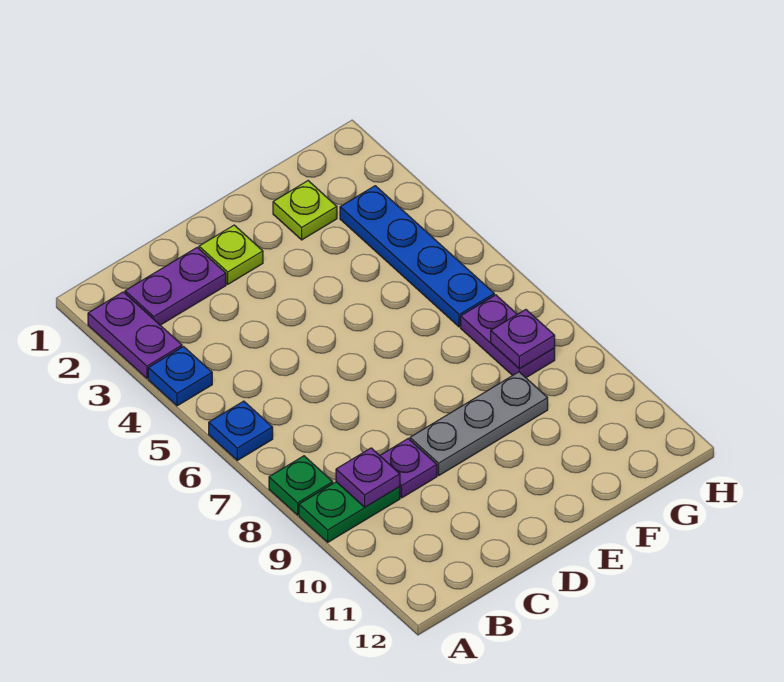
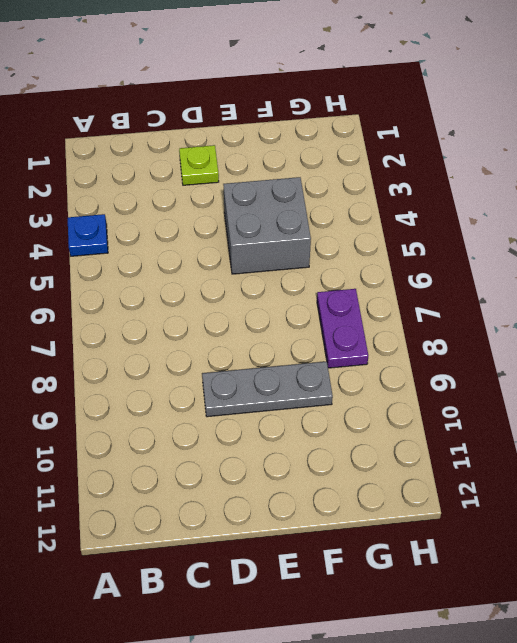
grey 2x2 brick [223,177,311,274] -> none
none -> purple 1x2 plate [88,292,182,378]
none -> blue 1x1 plate [209,401,273,460]
none -> green 1x1 plate [269,456,333,515]

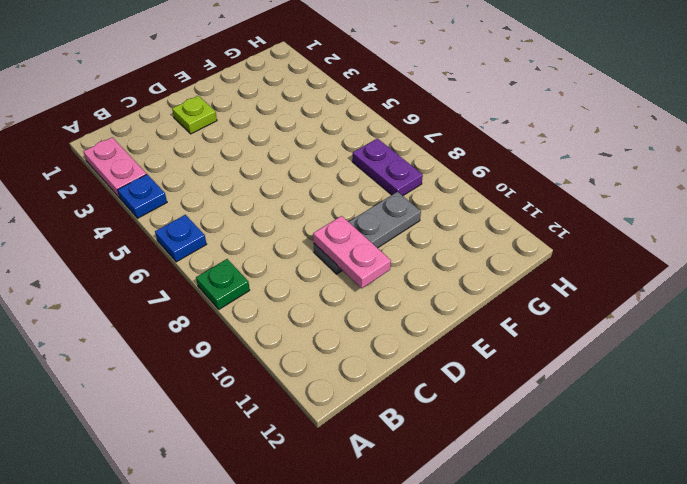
pink 1x2 plate [83,137,147,198] -> purple 1x2 plate [88,292,182,378]
pink 1x2 plate [313,216,391,288] -> none
none -> green 1x2 plate [299,482,400,542]
none -> purple 1x2 plate [125,247,226,325]
none -> purple 1x1 plate [380,439,437,498]

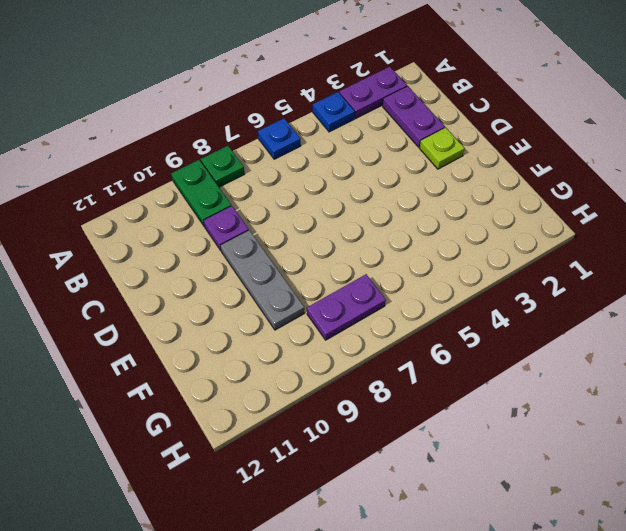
none -> lime 1x1 plate [273,181,337,240]
none -> blue 1x4 plate [340,186,494,327]
none -> purple 1x1 plate [336,448,400,507]

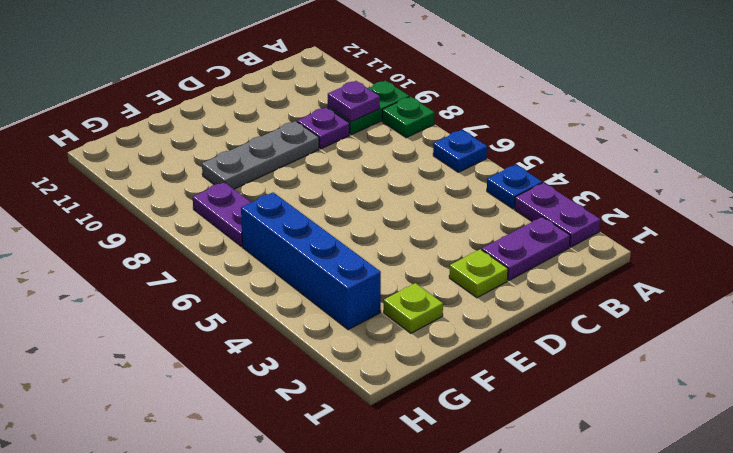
blue 1x4 brick [241,192,381,330] -> blue 1x4 plate [340,186,494,327]
none -> purple 1x1 plate [491,310,555,369]

